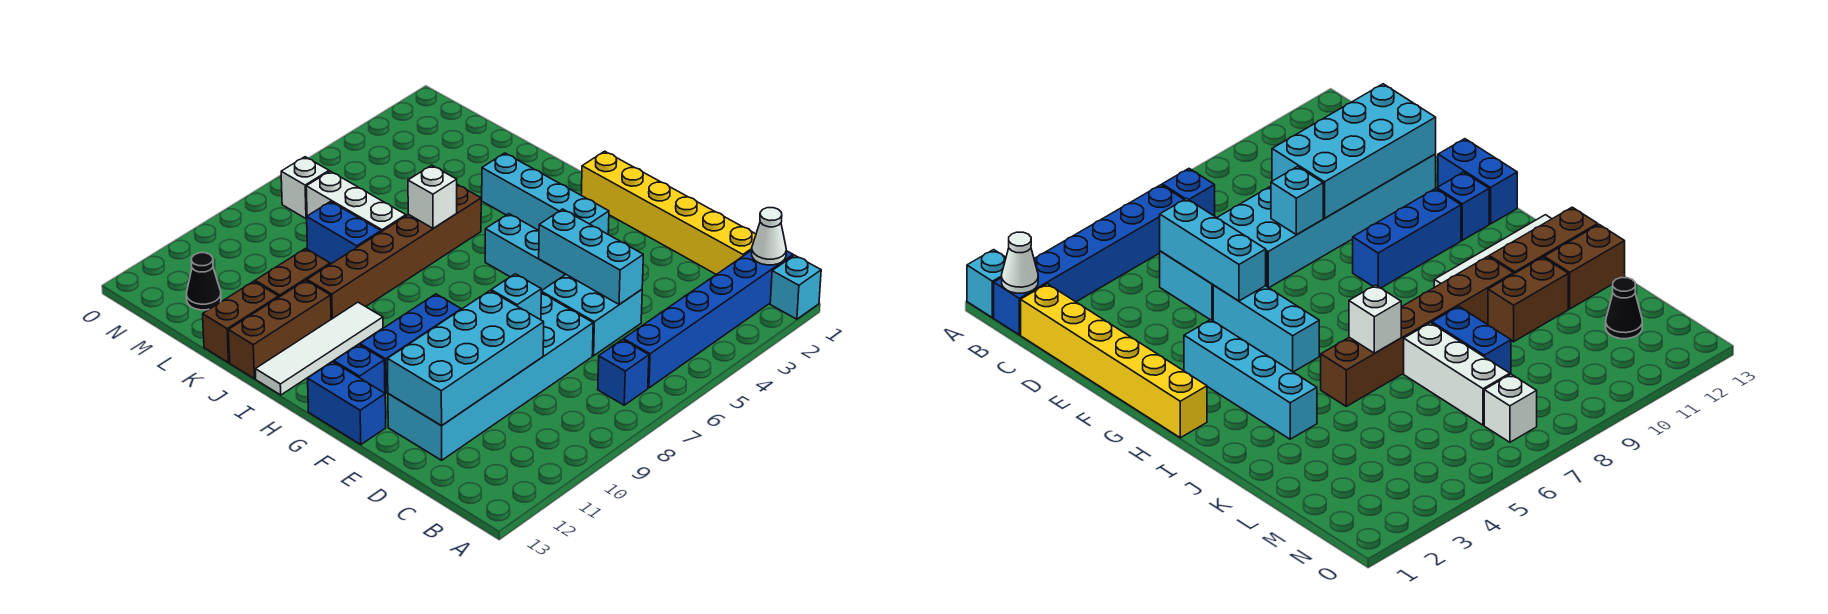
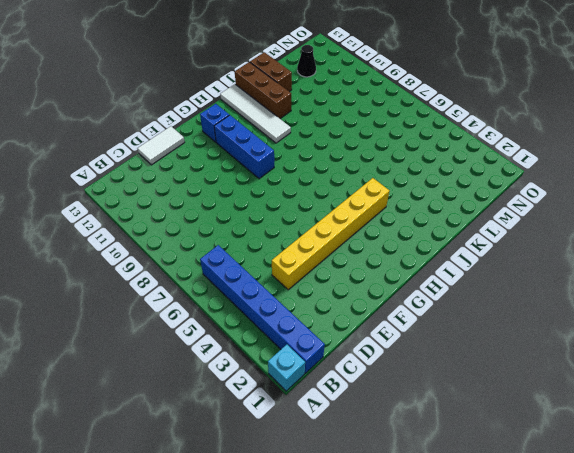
yellow 1x6 brick [272,178,390,290] -> yellow 1x6 brick moved to [581,151,756,274]
white 1x2 tile [138,126,185,165] -> none
none -> blue 1x1 brick [598,340,649,405]
none -> cyan 2x2 brick [541,275,642,356]
none -> cyan 2x6 brick [388,293,593,460]

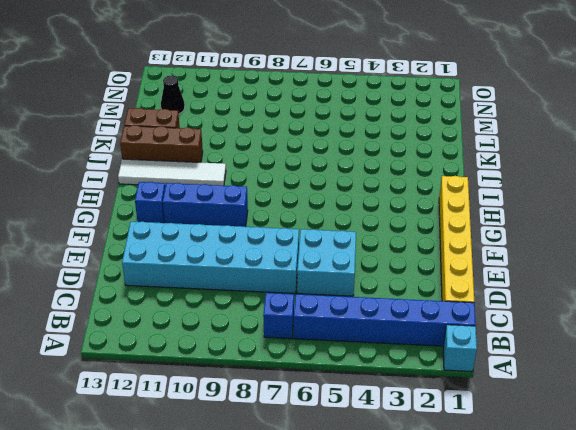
none -> cyan 1x3 brick [485,214,566,291]
none -> blue 1x2 brick [308,362,386,445]
none -> cyan 1x4 brick [482,153,609,234]

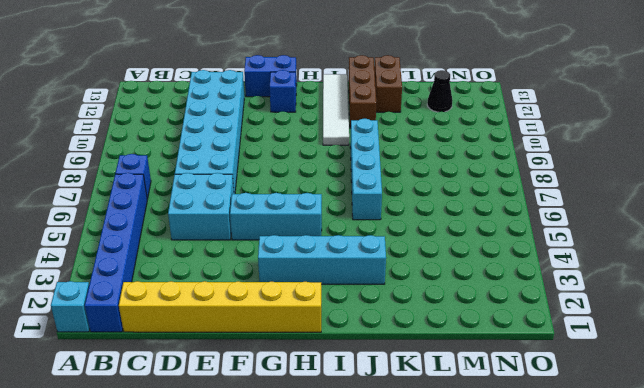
cyan 1x4 brick [350,118,382,220] -> brown 1x6 brick [307,184,481,319]
none -> blue 1x3 brick [360,294,461,393]
none -> white 1x3 brick [306,171,406,232]
none -> blue 1x2 brick [307,202,381,264]

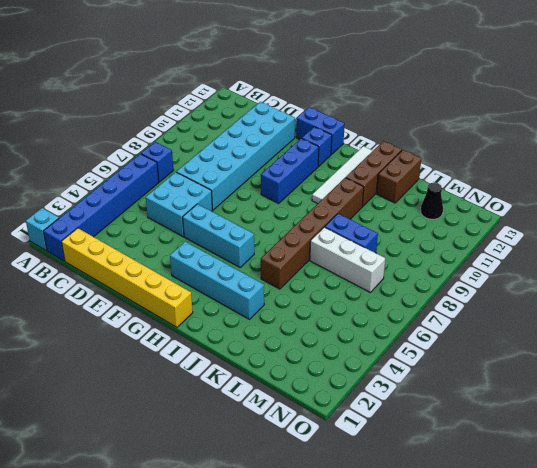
none -> brown 1x2 brick [255,249,330,297]
none -> white 1x1 brick [281,157,329,219]
none -> white 1x1 cone [752,208,786,265]

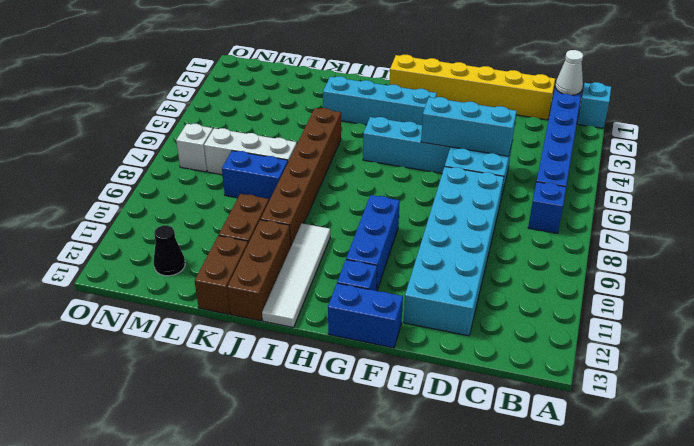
none -> cyan 2x4 brick [388,291,544,426]
none -> cyan 1x1 brick [491,274,541,320]
none -> white 1x1 brick [408,165,457,228]

